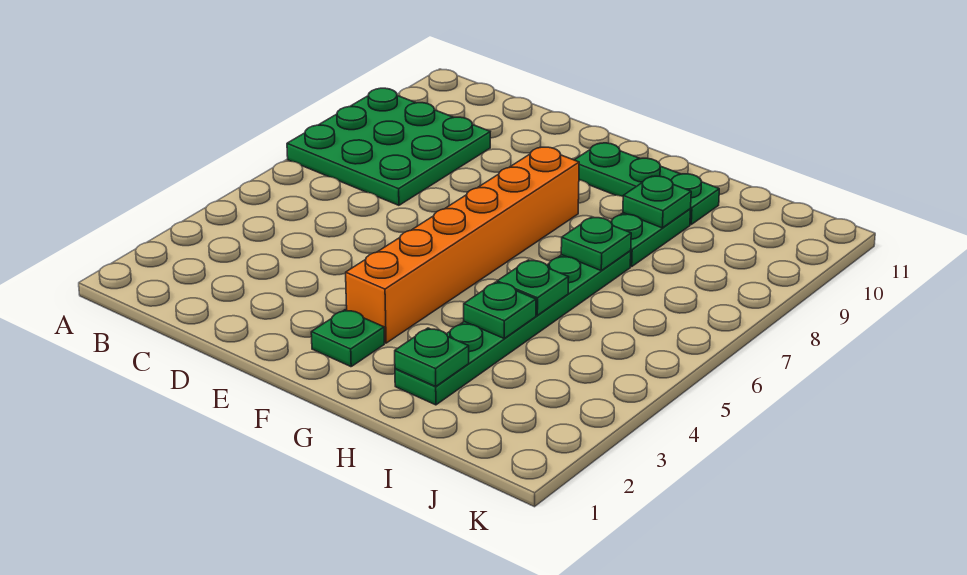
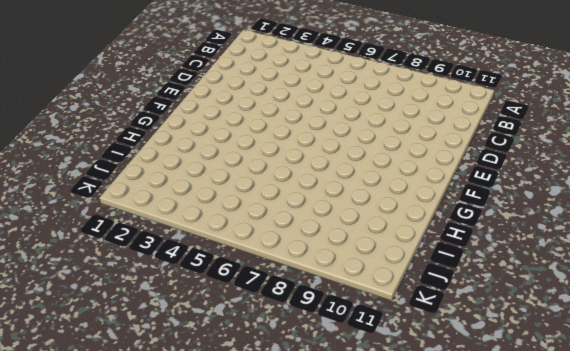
none -> green 3x3 plate [287,88,490,205]
none -> green 1x1 plate [311,310,384,367]

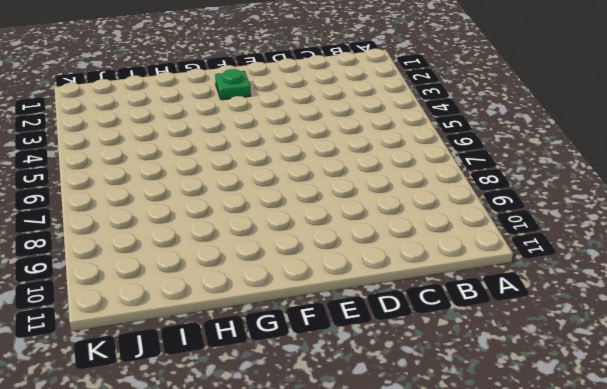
none -> green 3x3 plate [287,88,490,205]
none -> orange 1x6 brick [346,147,579,343]

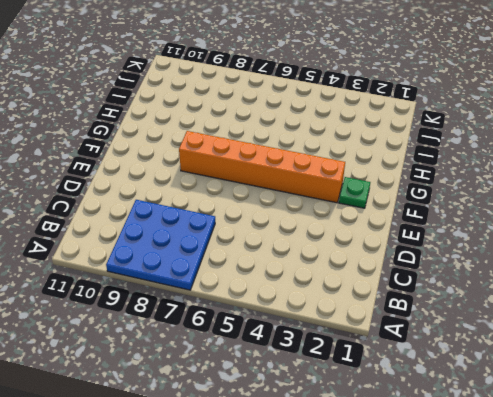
blue 3x3 plate [106,200,215,290] -> green 3x3 plate [287,88,490,205]
none -> green 1x3 plate [575,143,719,225]
none -> green 1x6 plate [395,251,631,405]

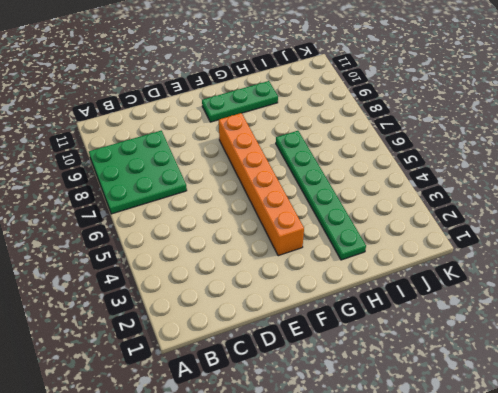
none -> green 1x1 plate [311,310,384,367]
none -> green 1x2 plate [610,209,691,267]

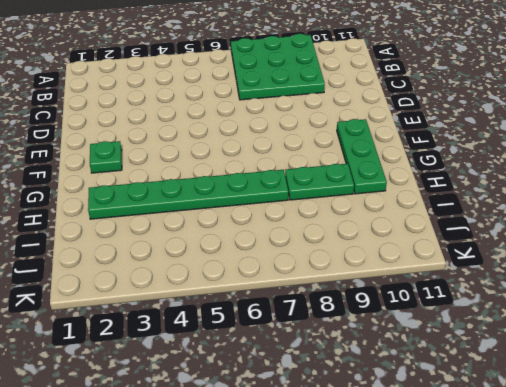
none -> orange 1x6 brick [346,147,579,343]
none -> green 1x1 plate [395,328,469,386]

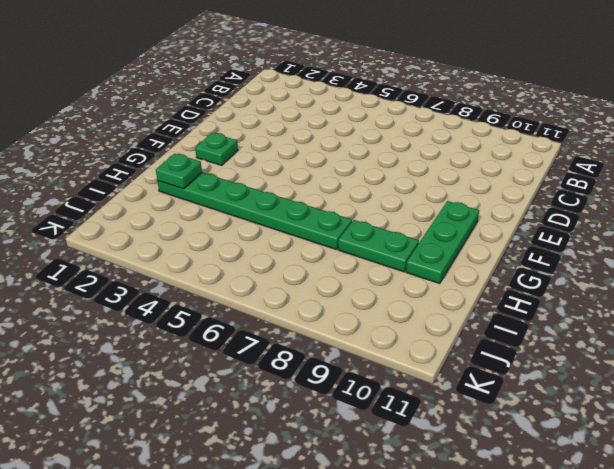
none -> green 3x3 plate [287,88,490,205]
none -> orange 1x6 brick [346,147,579,343]

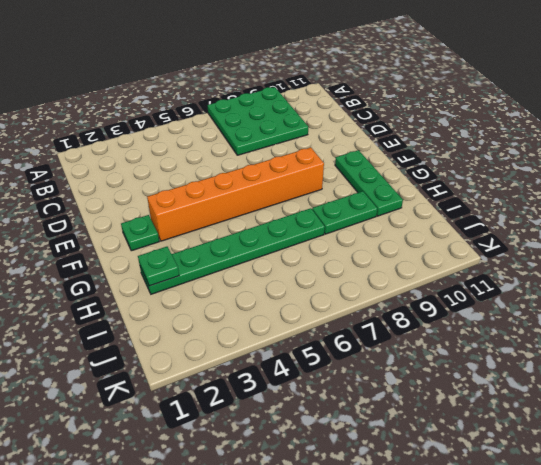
none -> green 1x1 plate [464,282,536,338]
none -> green 1x1 plate [497,260,569,315]

